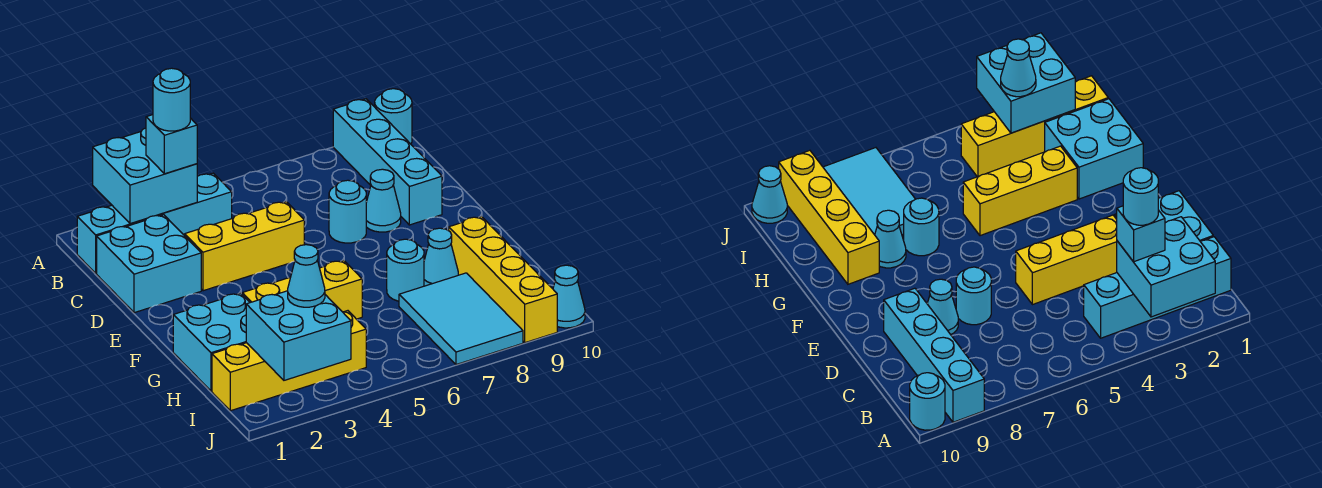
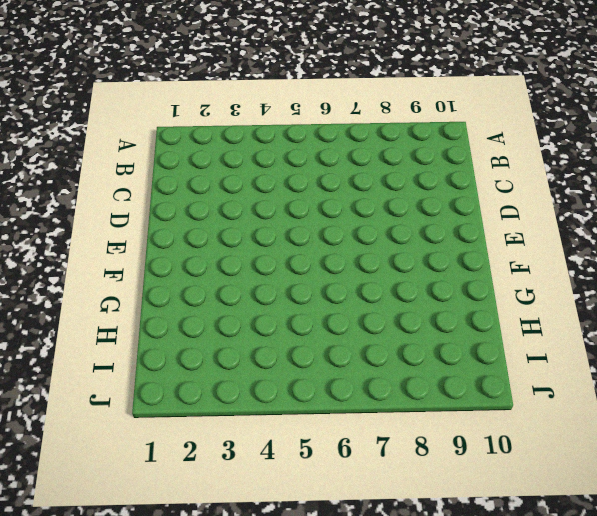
none -> cyan 1x4 brick [333,99,442,225]
none -> cyan 1x1 round brick [375,89,412,144]
none -> cyan 1x4 brick [77,173,232,273]

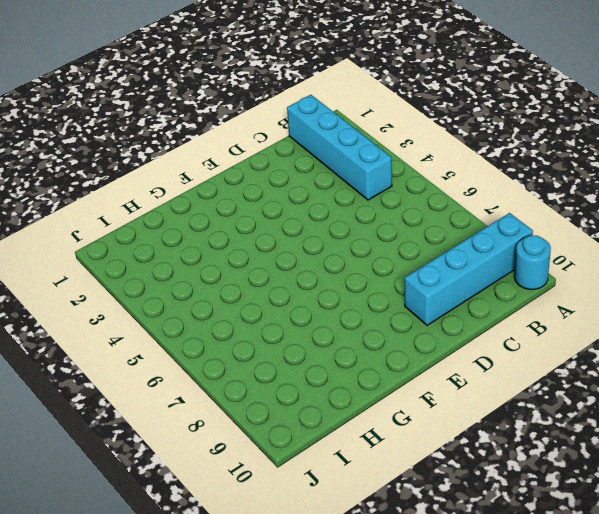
none -> cyan 2x2 brick [97,215,201,313]
none -> yellow 1x3 brick [185,202,304,291]
none -> cyan 1x1 round brick [329,180,366,243]

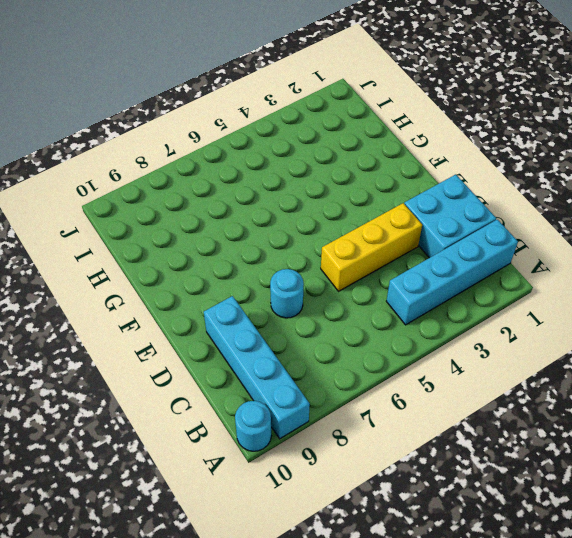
none -> cyan 1x1 cone [366,169,401,232]
none -> cyan 2x2 brick [173,293,250,391]
none -> yellow 1x3 brick [242,260,362,319]

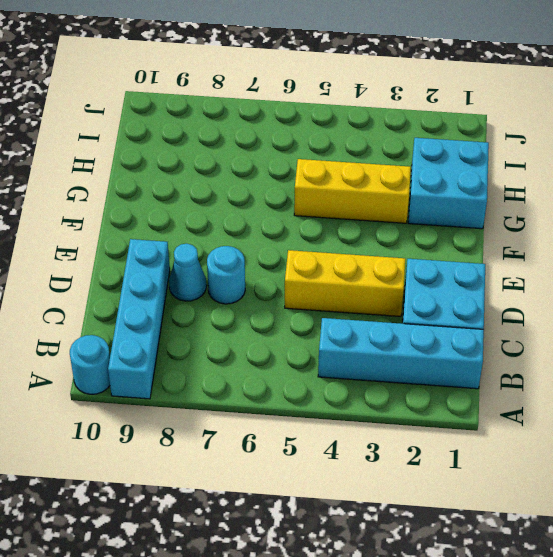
none -> cyan 1x1 round brick [387,239,424,301]
none -> cyan 1x1 cone [424,228,458,286]
none -> yellow 1x4 brick [449,216,557,343]

